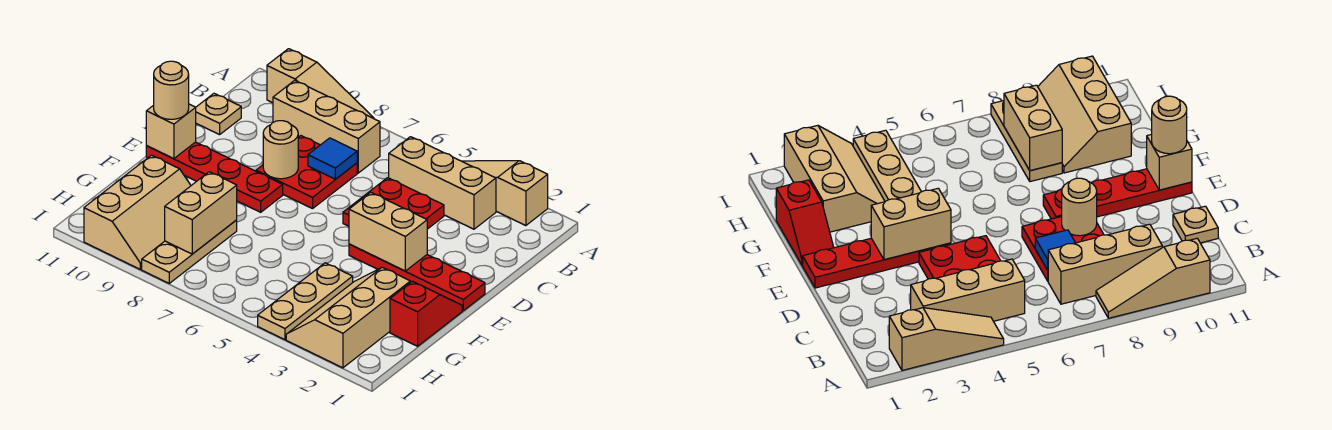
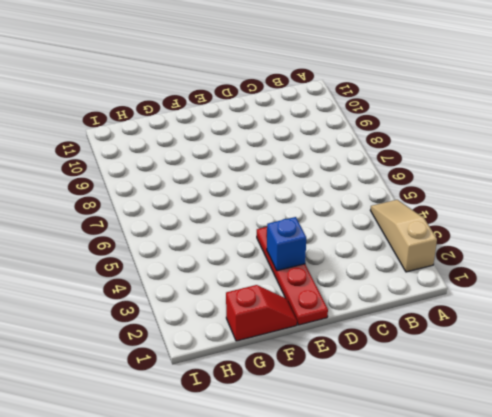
blue 1x1 brick [267,217,306,271] -> tan 1x2 brick [349,192,427,271]
none -> tan 1x3 slope [267,49,373,118]
none -> tan 1x3 brick [389,137,496,229]
none -> tan 1x3 brick [273,80,380,173]

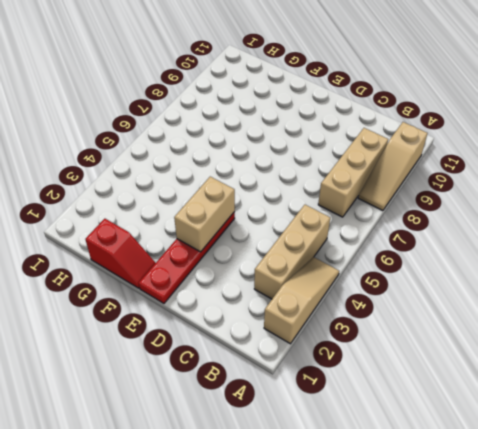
none -> red 2x2 plate [343,178,444,229]
none -> red 2x2 plate [256,136,357,209]
none -> tan 1x1 plate [196,94,241,135]

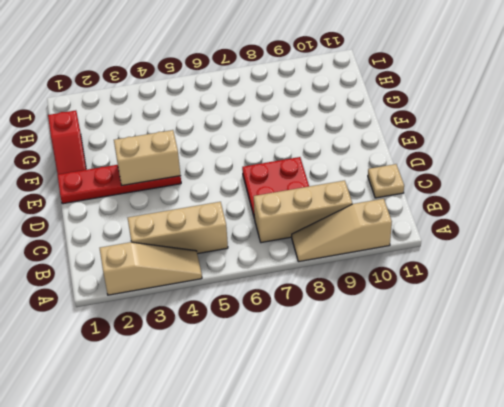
none -> red 2x2 plate [343,178,444,229]
none -> red 1x4 plate [146,142,283,212]
none -> tan 2x3 slope [286,267,410,368]

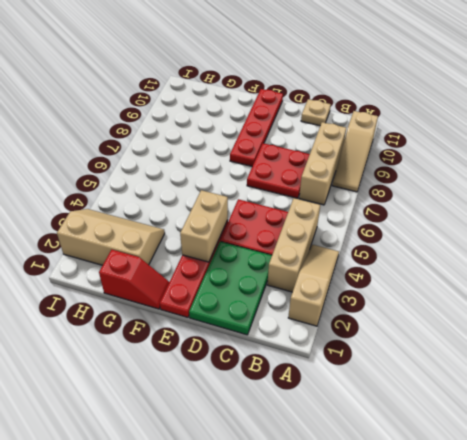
green 2x3 plate [189,242,272,335] -> none
none -> tan 1x3 plate [258,263,353,340]
none -> tan 1x3 plate [142,220,237,283]
none -> tan 2x3 slope [84,155,191,269]

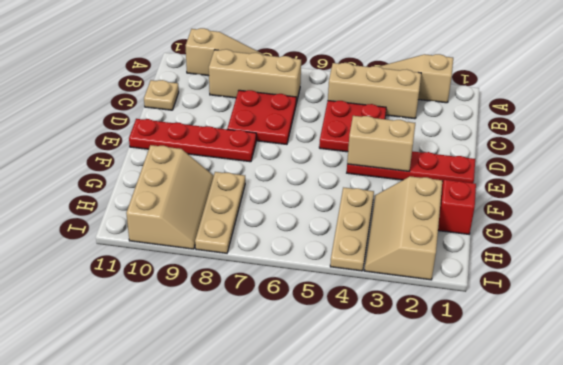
none -> blue 1x1 tile [308,138,357,179]
none -> tan 1x1 round brick [263,121,298,179]
none -> tan 1x1 brick [146,104,196,159]

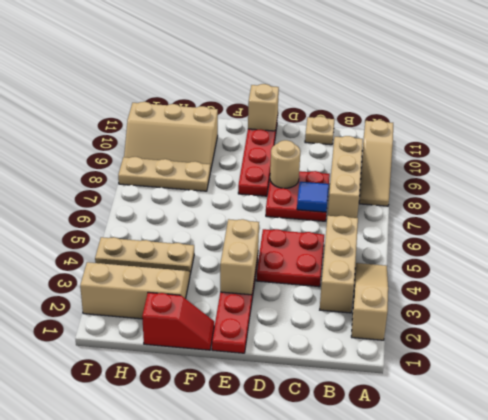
none -> tan 1x2 brick [165,172,237,254]
none -> tan 1x1 round brick [154,61,189,119]

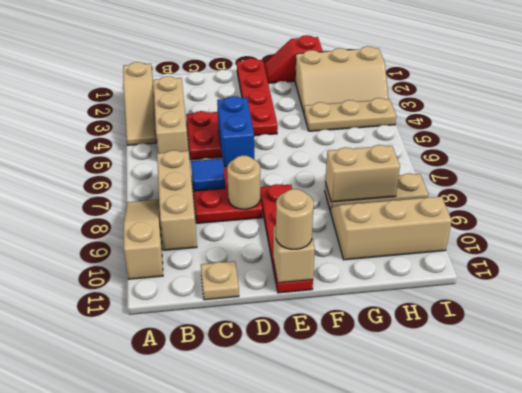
blue 1x2 brick [217,96,254,167] -> none
none -> tan 1x2 brick [349,192,427,271]

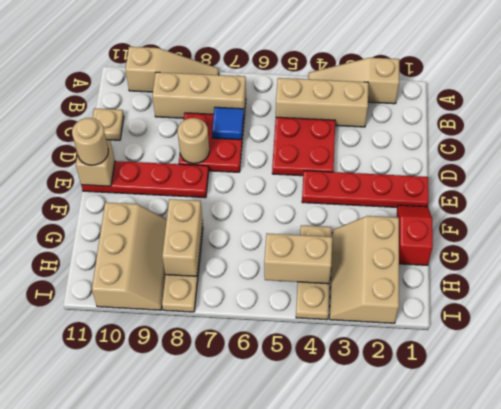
tan 1x2 brick [264,233,332,284] -> tan 1x2 brick moved to [349,192,427,271]

